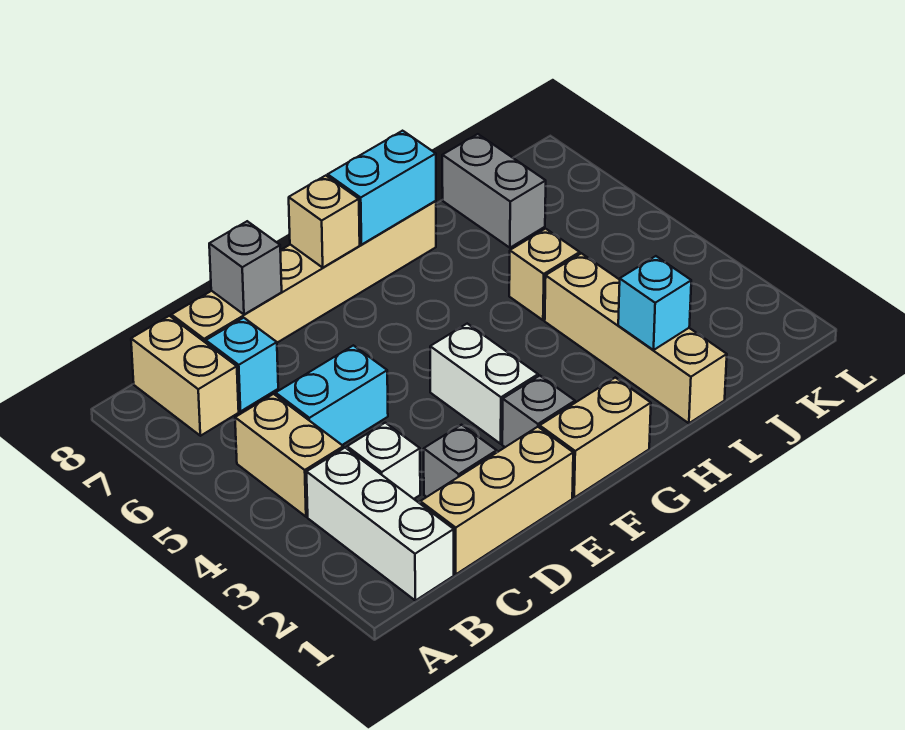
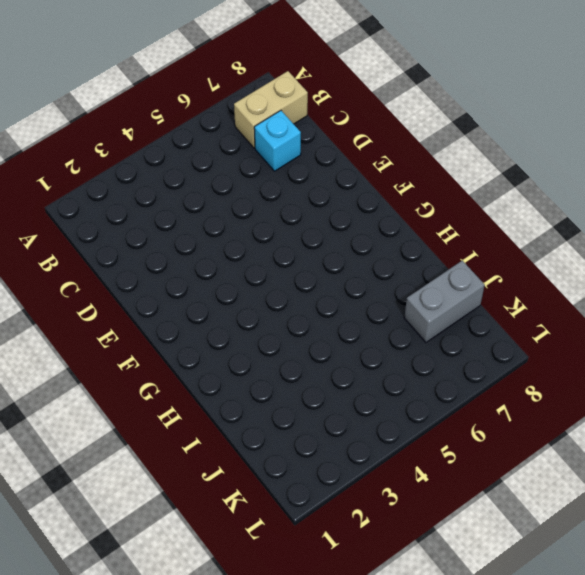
none -> white 1x3 brick [307,448,454,600]
none -> tan 1x2 brick [235,394,343,517]
none -> tan 1x3 brick [420,427,573,574]

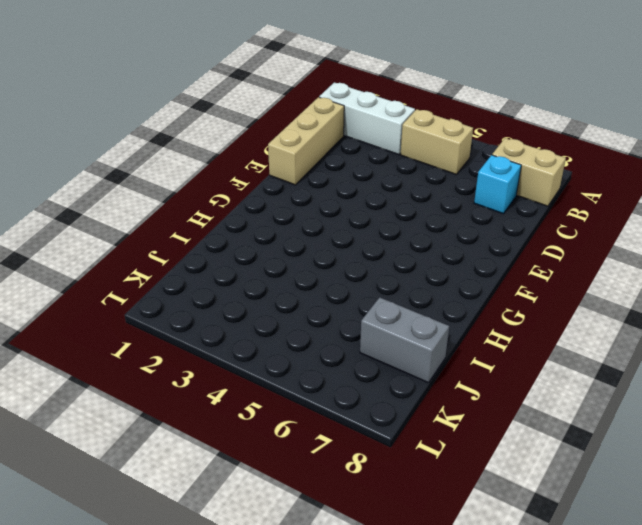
none -> white 1x1 brick [347,423,420,499]
none -> cyan 1x2 brick [276,345,388,445]
none -> tan 1x6 brick [171,201,436,343]

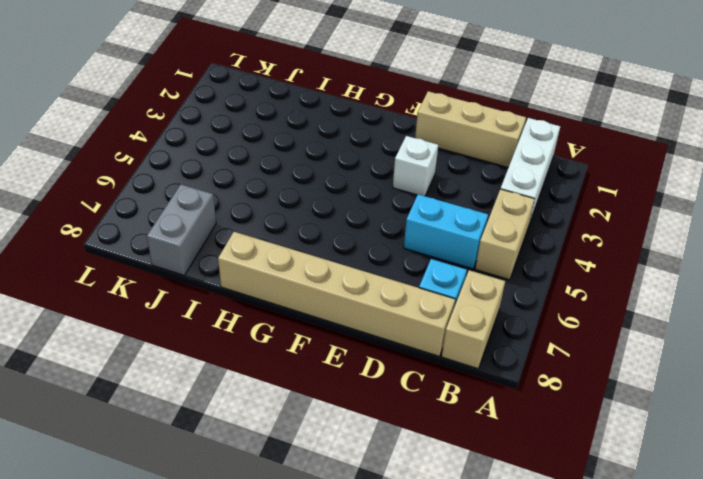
white 1x1 brick [393,136,438,196] -> white 1x1 brick moved to [347,423,420,499]
none -> grey 1x1 brick [424,425,497,497]
none -> tan 1x2 brick [540,378,651,498]
none -> grey 1x1 brick [502,376,575,447]

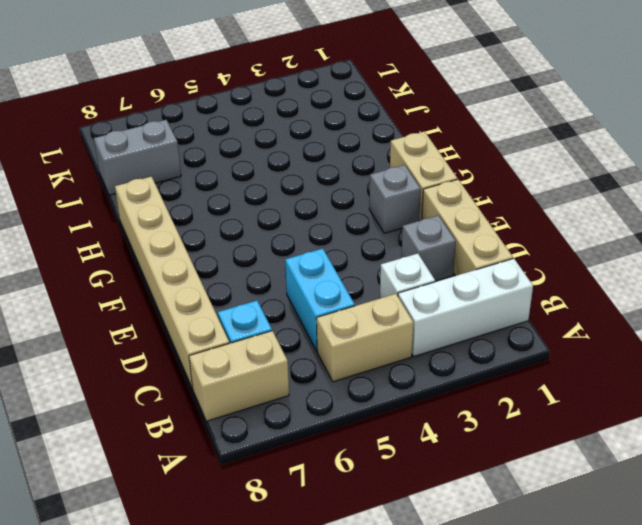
none -> white 1x2 brick [430,324,538,444]
none -> tan 1x4 brick [545,253,727,423]
none -> tan 1x1 brick [509,229,580,320]

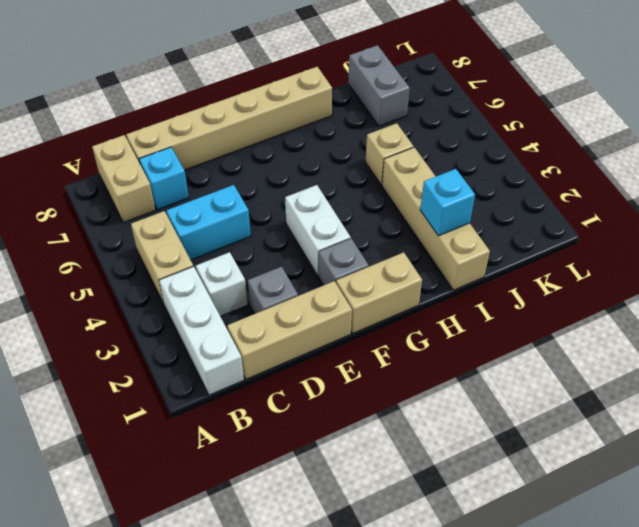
none -> grey 1x1 brick [209,221,282,314]
none -> tan 1x1 brick [289,176,360,268]
none -> cyan 1x2 brick [328,131,436,245]

